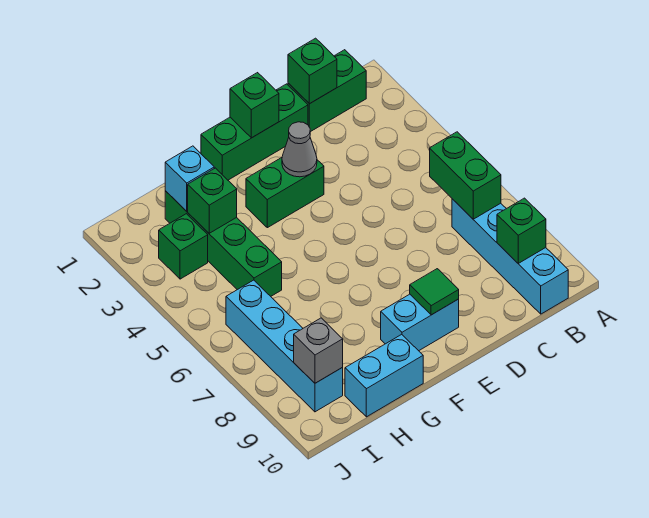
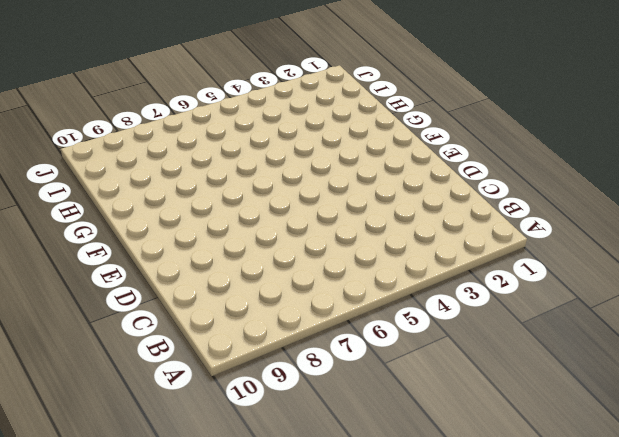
none -> green 1x2 brick [288,50,366,132]
none -> cyan 1x4 brick [452,199,568,314]
none -> green 1x3 brick [201,84,308,180]

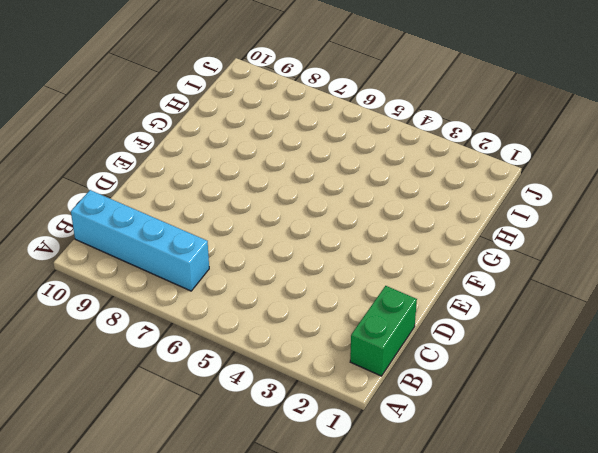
none -> green 1x3 brick [201,84,308,180]
none -> green 1x2 brick [246,158,324,228]
none -> cyan 1x2 brick [381,294,459,351]

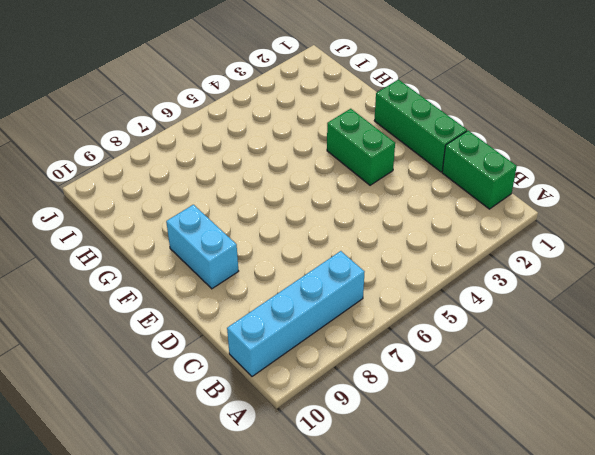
none -> cyan 1x2 brick [345,334,423,417]
none -> green 1x4 brick [165,191,282,296]
none -> green 1x1 brick [159,214,208,279]

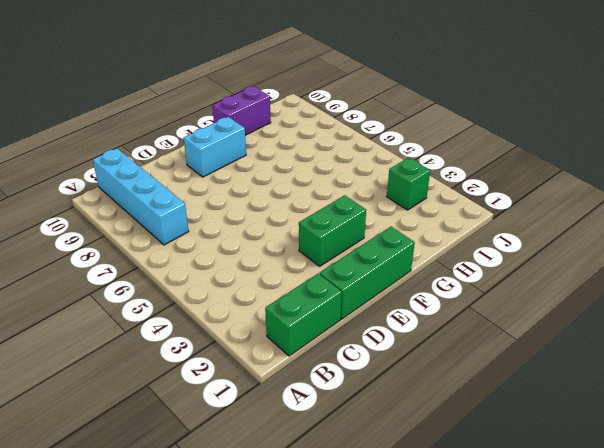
purple 1x2 brick [212,86,271,135] -> cyan 1x2 brick [345,334,423,417]
none -> green 1x4 brick [165,191,282,296]
none -> cyan 1x4 brick [226,280,343,412]
none -> green 1x2 brick [430,132,501,219]

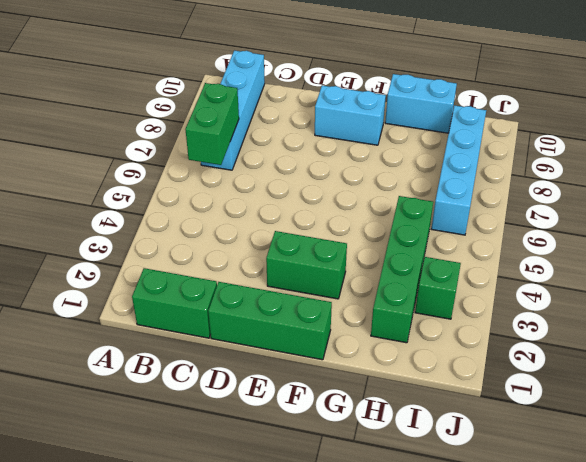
none -> green 1x1 brick [497,198,546,264]
none -> green 1x1 brick [288,38,337,104]
none -> green 1x1 brick [230,73,279,138]

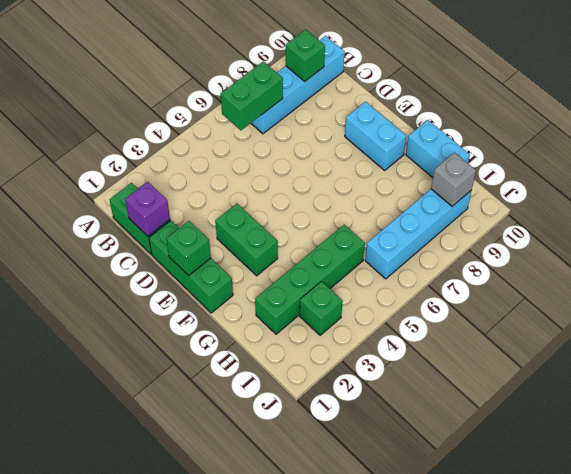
purple 1x1 brick [125,182,170,236] -> green 1x1 brick [288,38,337,104]
none -> grey 1x1 cone [282,122,317,177]
none -> green 1x1 tile [410,269,459,315]
none -> cyan 1x1 brick [165,146,214,211]

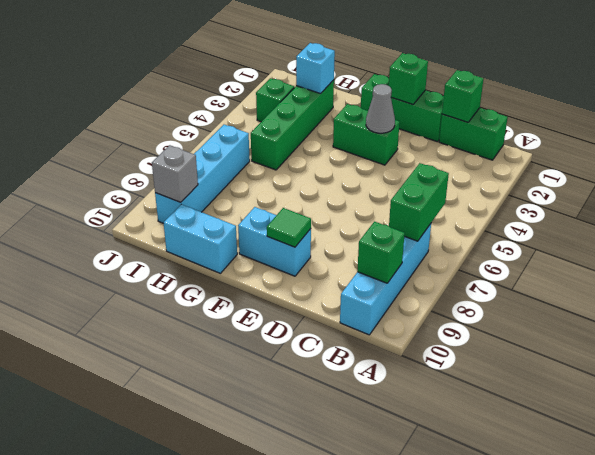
none -> green 1x1 brick [188,168,237,233]

